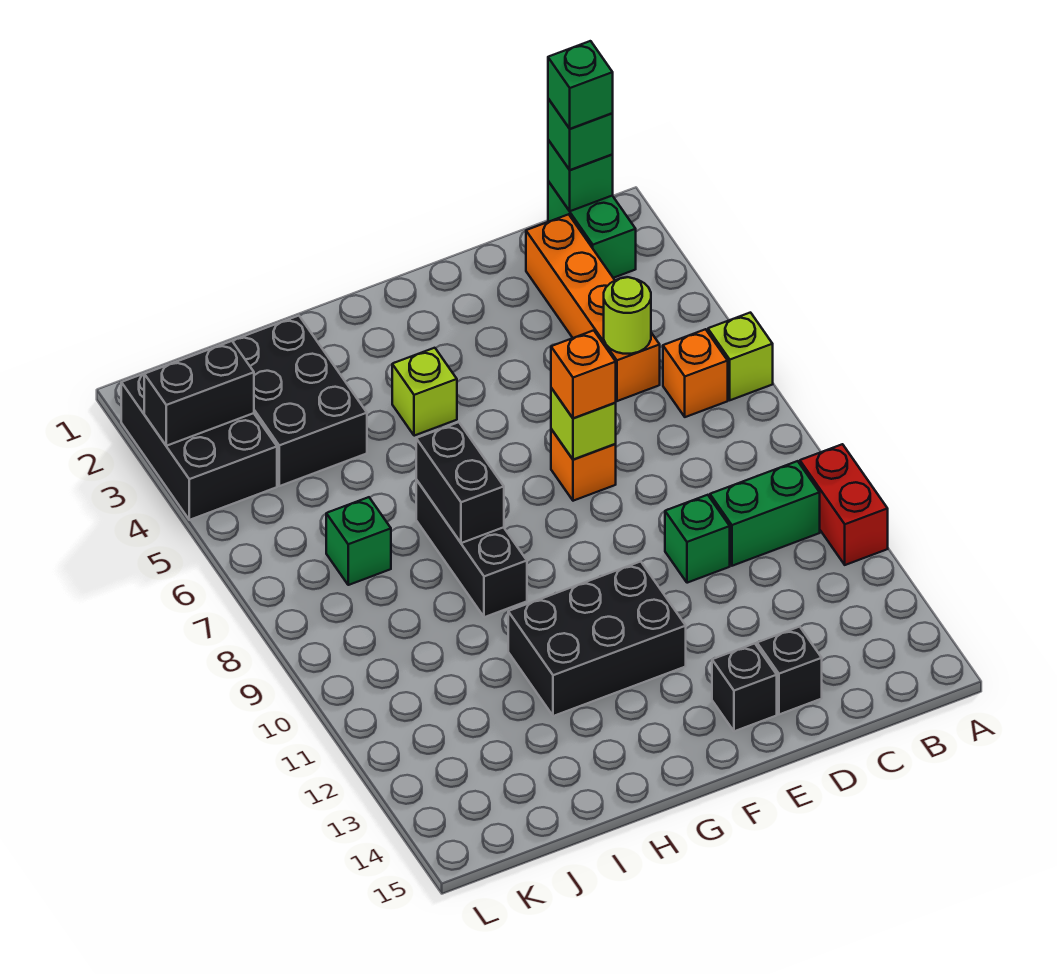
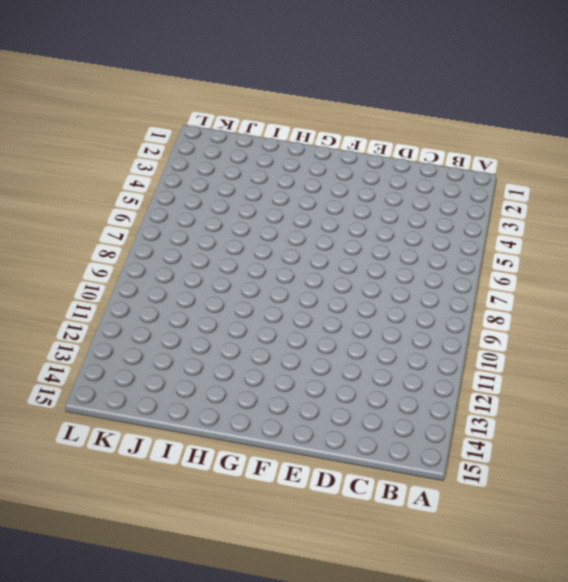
none -> lime 1x1 brick [708,313,773,400]
none -> red 1x2 brick [800,444,888,565]
none -> green 1x2 brick [548,181,636,278]

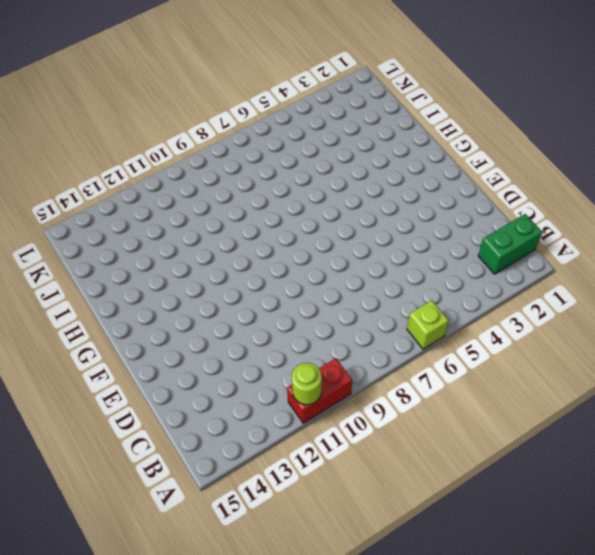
lime 1x1 round brick [292,363,322,405] -> lime 1x1 round brick moved to [604,277,651,354]
none -> orange 1x1 brick [663,329,728,417]
none -> green 1x2 brick [710,461,820,566]
none -> orange 1x4 brick [526,214,660,401]

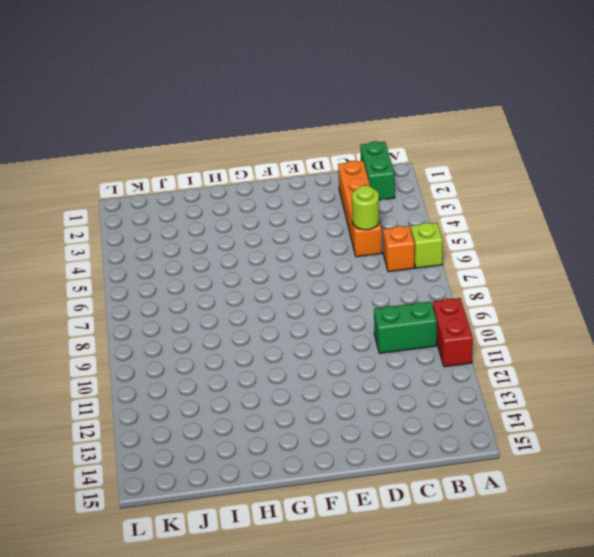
none -> green 1x1 brick [665,495,730,583]
none -> black 1x1 brick [757,627,822,714]
none -> orange 1x1 brick [551,429,616,501]

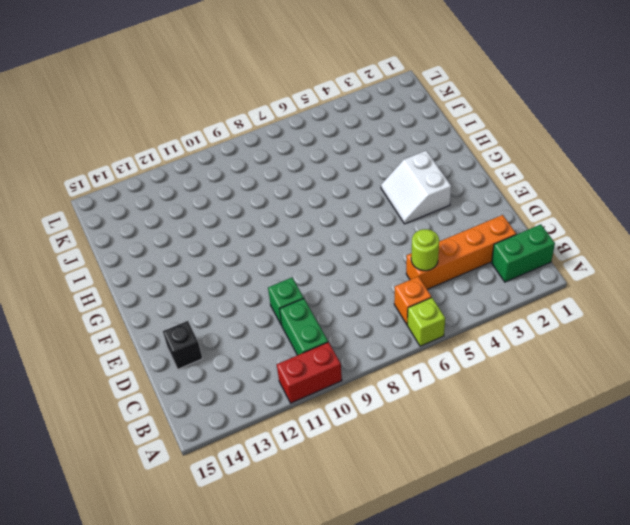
white 2x2 slope [381,150,451,224] -> lime 1x1 brick [392,348,457,436]
none -> orange 1x1 brick [551,429,616,501]
none -> black 1x1 brick [712,643,777,731]
none -> black 2x3 brick [508,562,686,716]

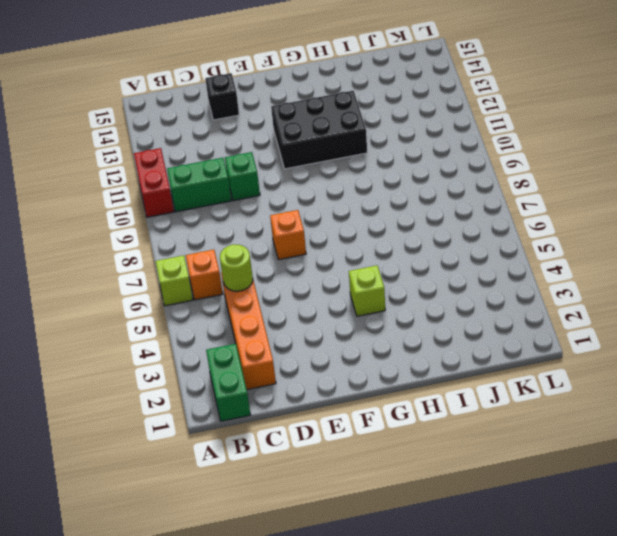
none -> black 1x1 brick [712,643,777,731]
none -> black 1x3 brick [416,480,527,617]
none -> black 2x3 brick [232,316,367,486]

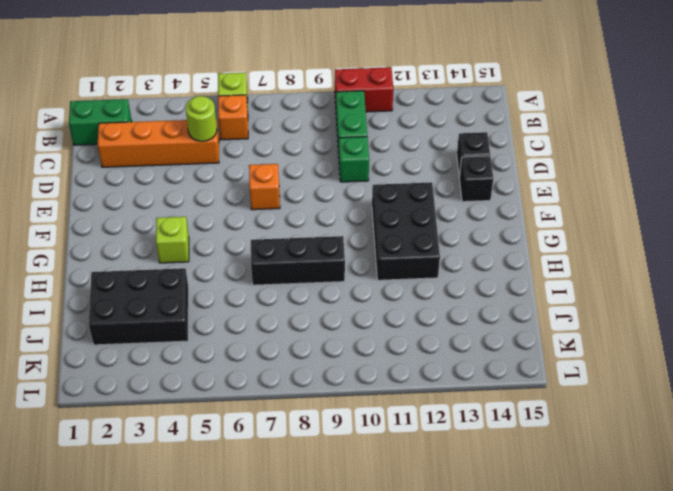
none -> green 1x1 brick [326,497,391,585]
none -> black 2x3 brick [121,364,277,520]
none -> green 1x1 brick [548,140,613,211]

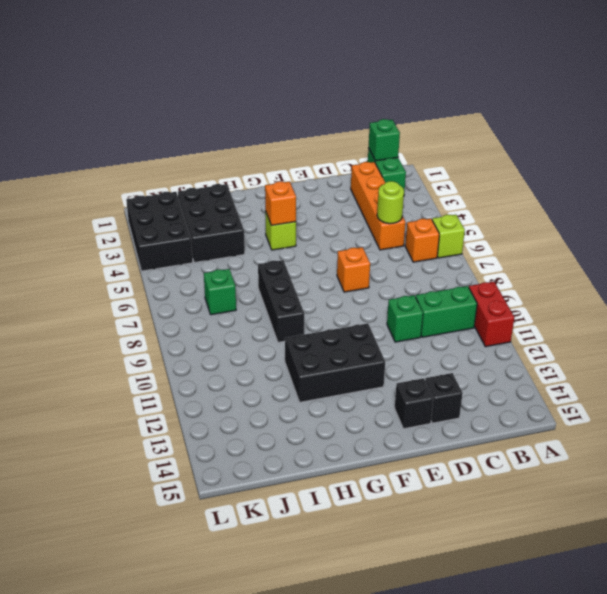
orange 1x1 brick [265,181,296,225] -> orange 1x1 brick moved to [551,330,616,418]
none -> lime 1x1 brick [551,388,616,460]
none -> black 1x2 brick [416,422,504,543]
none -> black 1x2 brick [144,341,254,446]

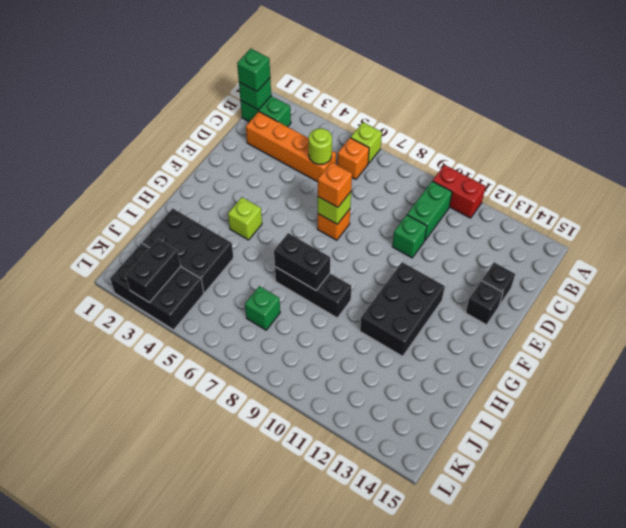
none -> green 1x1 brick [548,41,613,129]

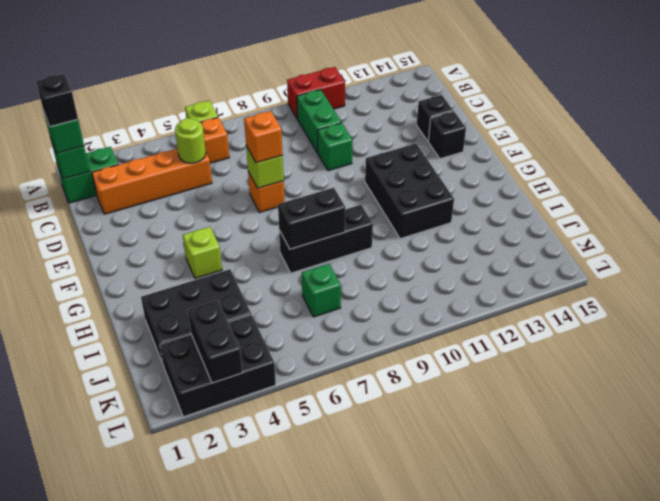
black 1x1 brick [36,74,78,127] -> green 1x1 brick [548,41,613,129]

